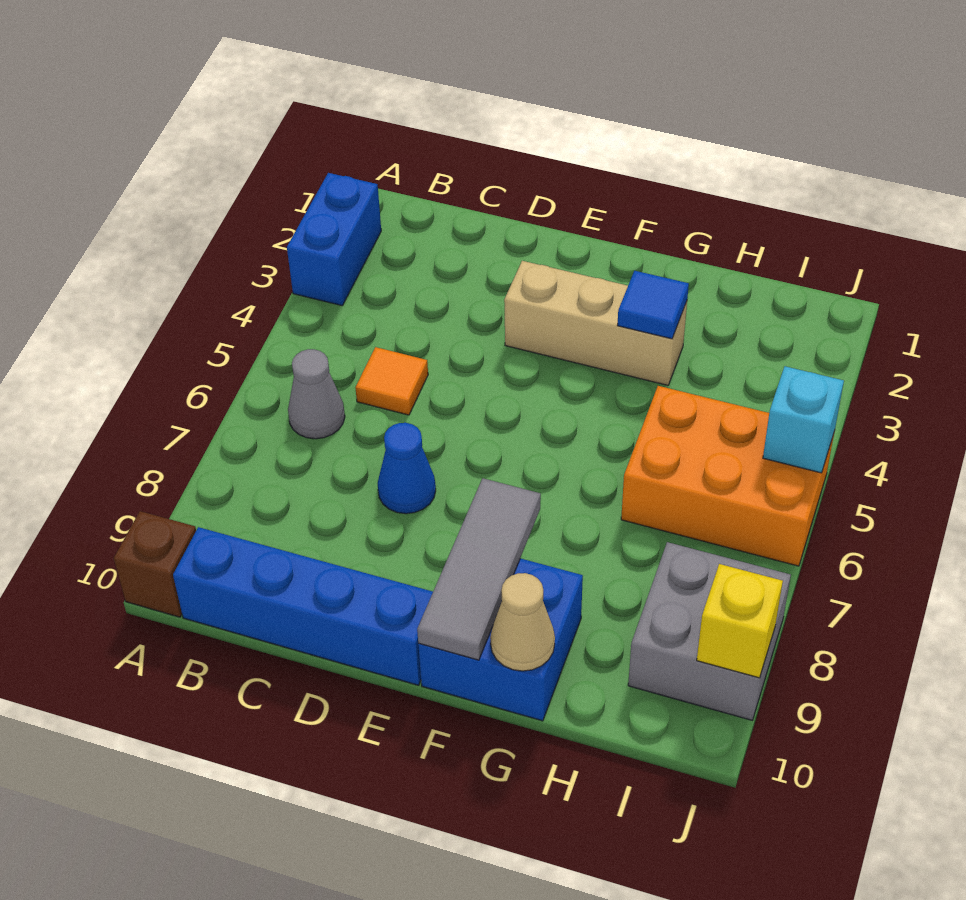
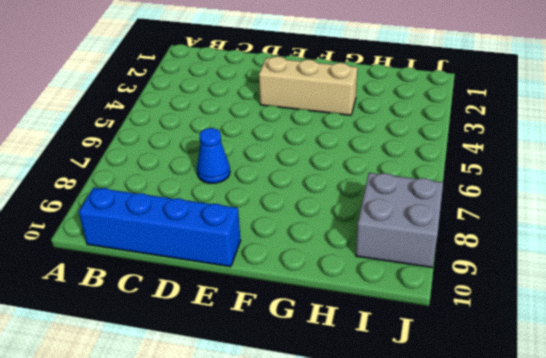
none -> blue 1x2 brick [287,173,381,306]
none -> brown 1x1 brick [114,511,196,617]
none -> grey 1x1 cone [288,349,345,439]

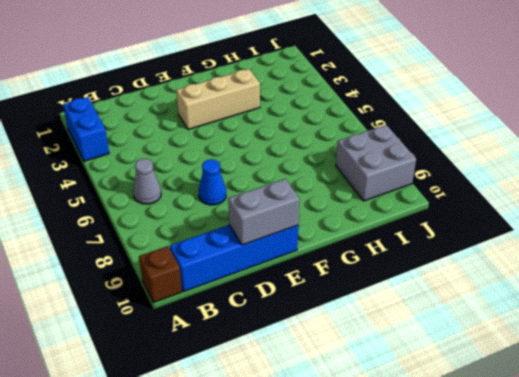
grey 1x2 brick [228,179,300,245] -> none
none -> orange 1x1 tile [355,347,428,415]
none -> blue 2x2 brick [418,558,583,721]
none -> orange 2x3 brick [621,386,834,566]

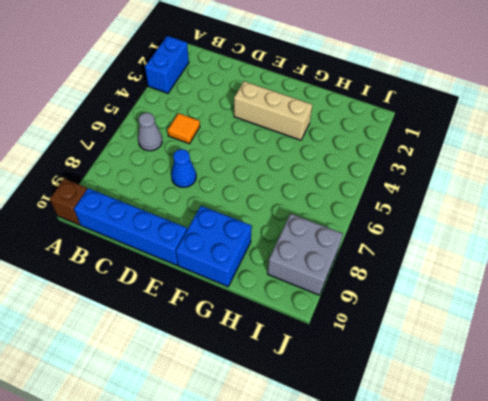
none -> orange 2x3 brick [621,386,834,566]
none -> grey 1x3 tile [417,478,541,660]
none -> blue 1x1 tile [617,271,689,339]

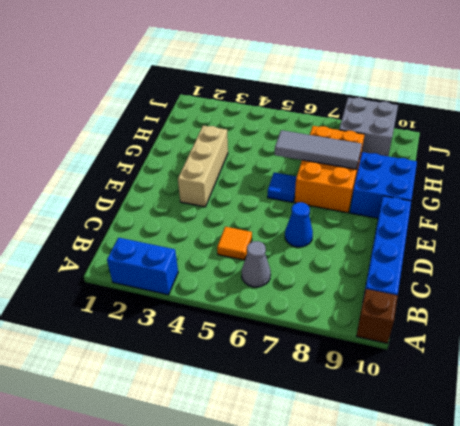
blue 1x1 tile [267,173,297,202] -> blue 1x1 tile moved to [617,271,689,339]
orange 2x3 brick [295,126,365,213] -> orange 2x3 brick moved to [621,386,834,566]
grey 1x3 tile [275,130,362,169] -> grey 1x3 tile moved to [417,478,541,660]
none -> tan 1x1 cone [490,573,555,671]
none -> cyan 1x1 brick [763,366,844,473]
none -> yellow 1x1 brick [697,564,783,678]

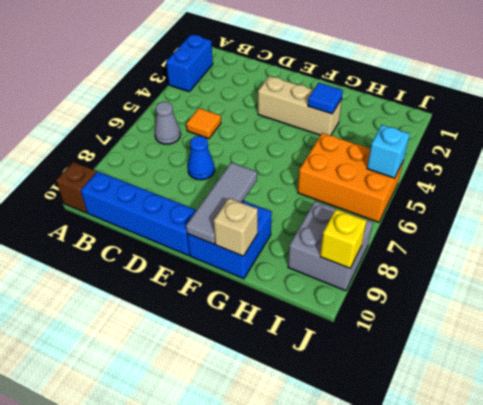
tan 1x1 brick [214,198,258,256] -> tan 1x1 cone [490,573,555,671]

